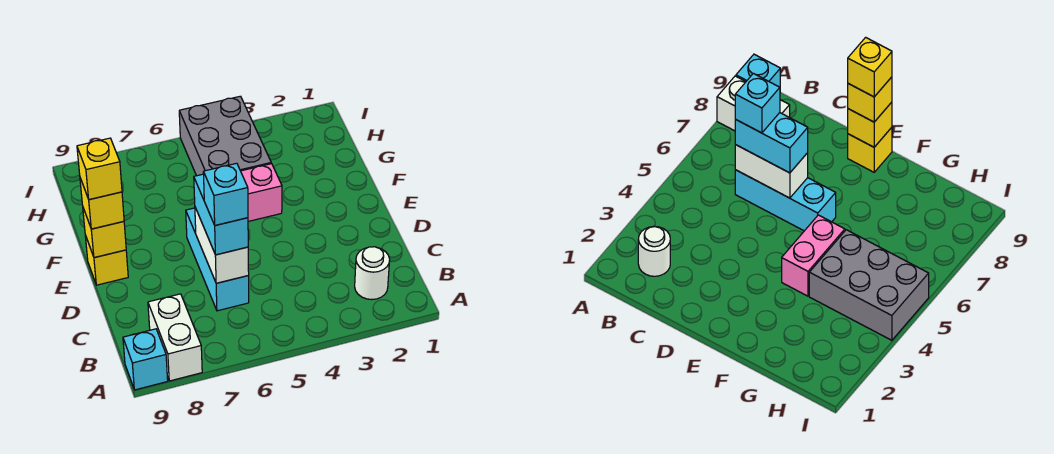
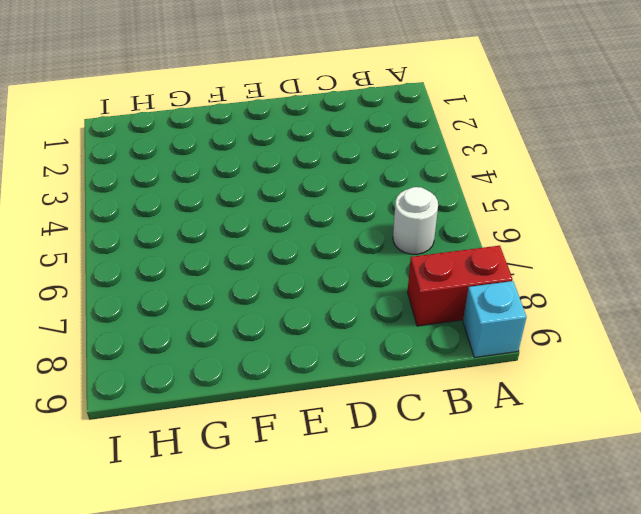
red 1x2 brick [407,246,512,326] -> white 1x2 brick [148,294,202,381]
white 1x1 round brick [393,187,438,254] -> white 1x1 round brick moved to [355,247,390,300]
none -> cyan 1x3 brick [186,208,249,311]
none -> yellow 1x1 brick [85,235,128,285]
none -> pink 1x2 brick [241,164,282,221]

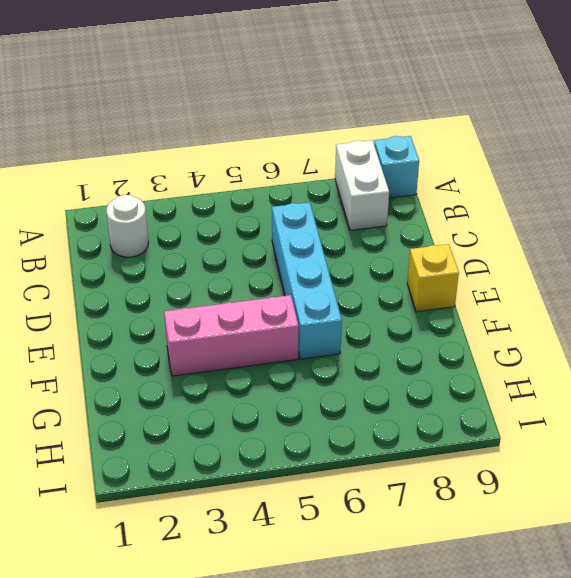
cyan 1x4 brick [272,202,342,359] -> cyan 1x3 brick [186,208,249,311]
pink 1x3 brick [164,295,299,376] -> pink 1x2 brick [241,164,282,221]
none -> grey 2x3 brick [179,96,271,176]
none -> white 1x2 brick [195,208,249,283]
none -> yellow 1x1 brick [83,208,126,258]

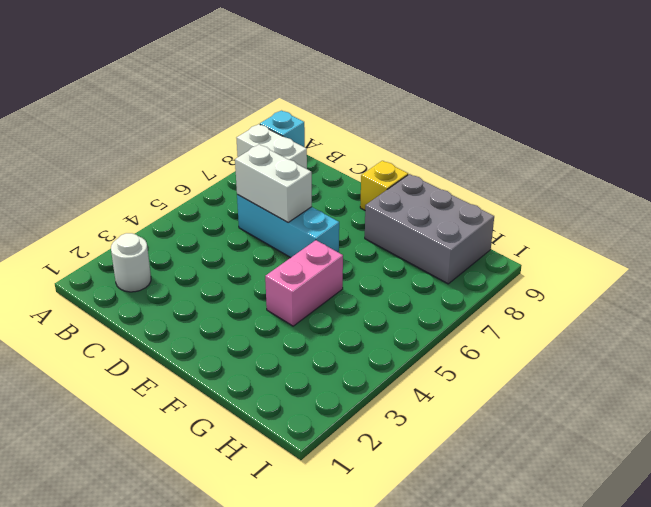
grey 2x3 brick [365,174,494,284] -> grey 2x3 brick moved to [179,96,271,176]
none -> yellow 1x1 brick [83,208,126,258]
none -> cyan 1x2 brick [194,174,248,255]
none -> yellow 1x1 brick [80,178,124,229]

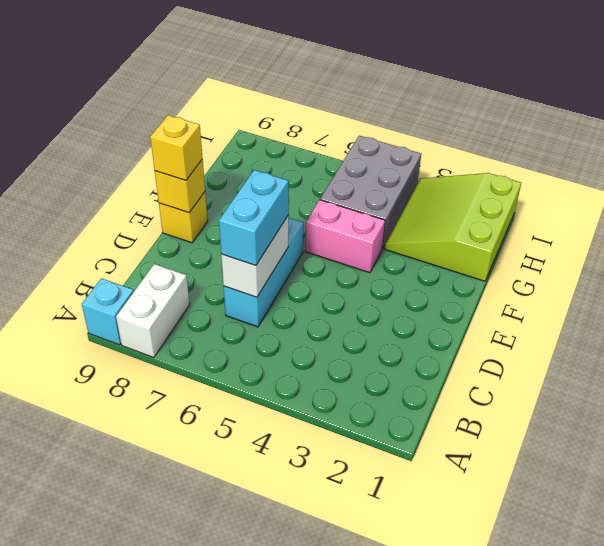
lime 3x3 slope [385,173,521,281] -> none
none -> white 1x1 round brick [355,247,390,300]
none -> cyan 1x1 brick [203,163,248,225]
none -> yellow 1x1 brick [77,138,122,200]

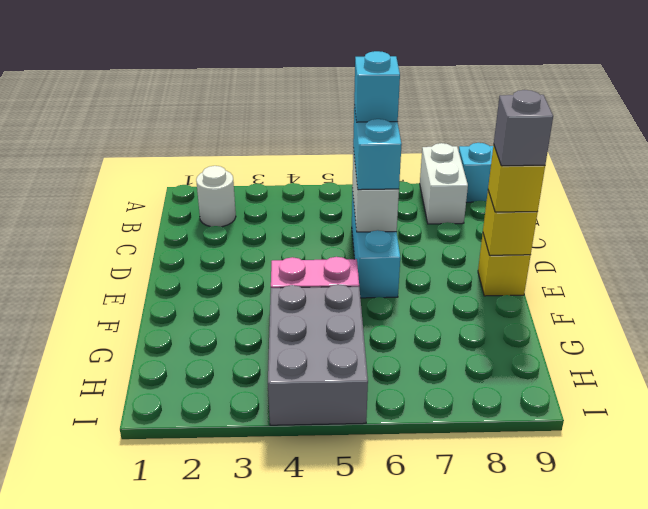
grey 1x1 brick [494,90,553,166] -> yellow 1x1 brick [77,138,122,200]

